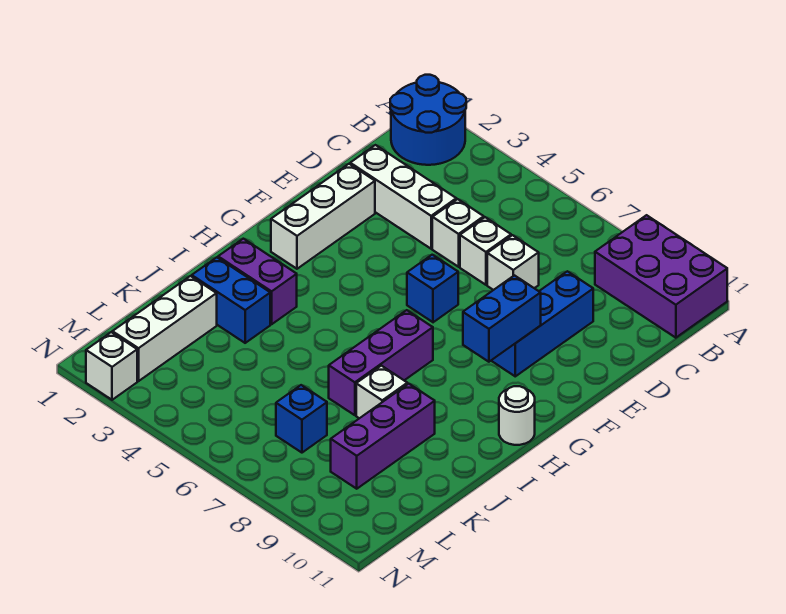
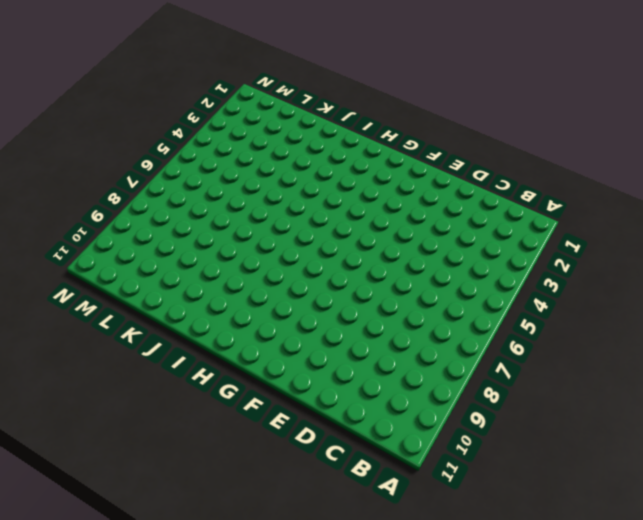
none -> blue 2x2 round brick [390,75,466,165]
none -> purple 2x3 brick [595,215,727,338]
none -> white 1x3 brick [350,145,456,249]

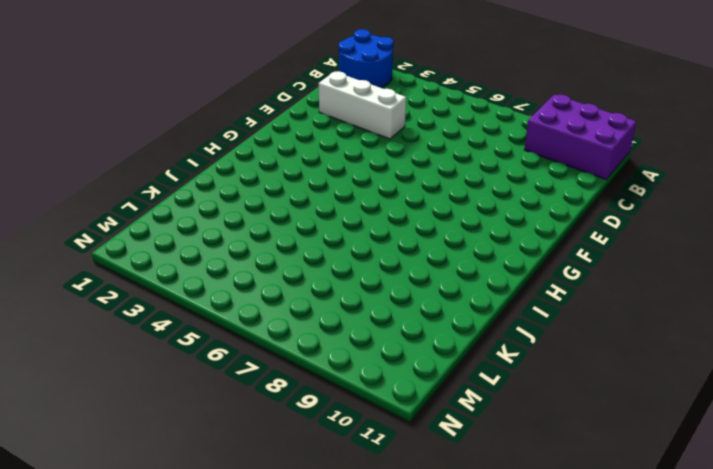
none -> white 1x1 brick [432,199,484,267]
none -> white 1x1 brick [460,217,511,285]
none -> white 1x1 brick [487,235,539,290]

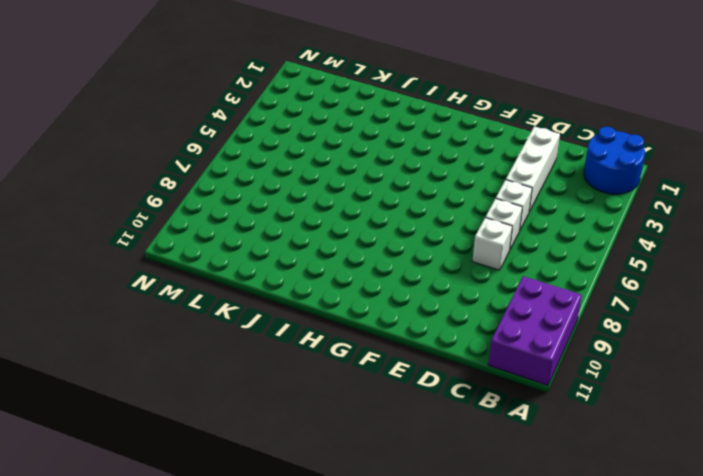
none -> blue 1x3 brick [491,271,593,376]
none -> white 1x3 brick [271,164,375,269]
none -> blue 1x1 brick [407,255,458,322]

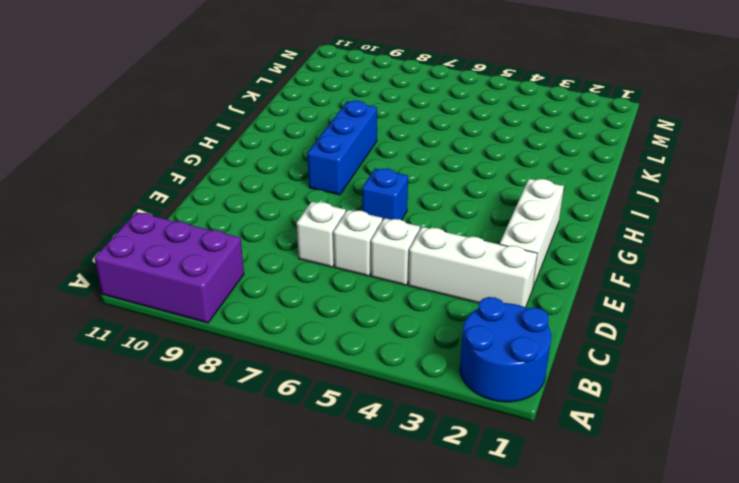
blue 1x3 brick [307,101,377,195] -> blue 1x3 brick moved to [491,271,593,376]
none -> purple 1x3 brick [329,310,433,415]
none -> white 1x1 round brick [499,386,535,445]
none -> purple 1x2 brick [218,239,297,324]

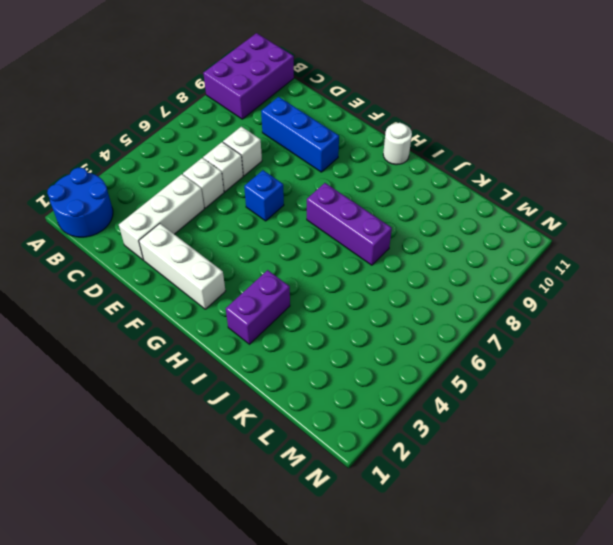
none -> blue 1x2 brick [192,257,270,343]
none -> white 1x1 brick [356,366,407,418]
none -> purple 1x3 brick [331,384,435,489]

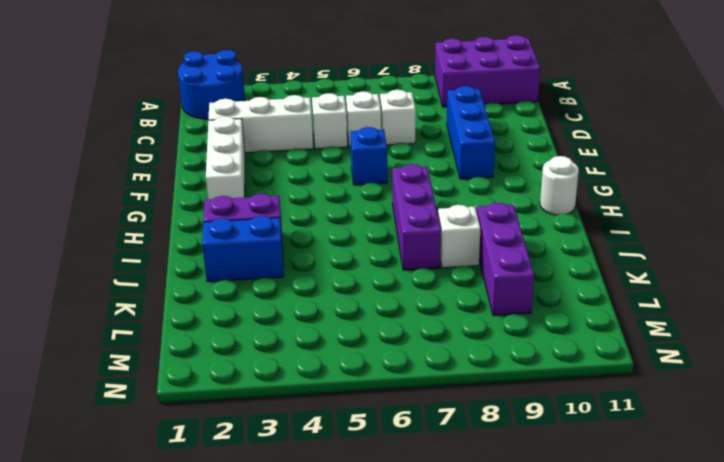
none -> white 1x3 brick [112,276,217,381]
none -> blue 1x1 brick [276,385,327,453]
none -> white 1x1 brick [86,332,137,400]

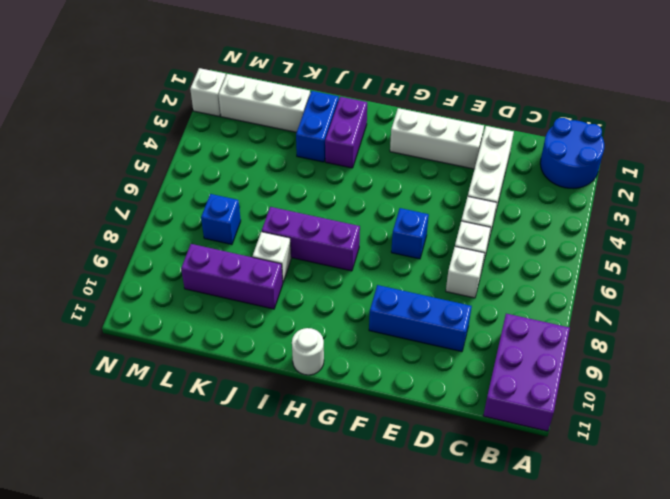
none -> blue 1x2 brick [463,275,541,362]

